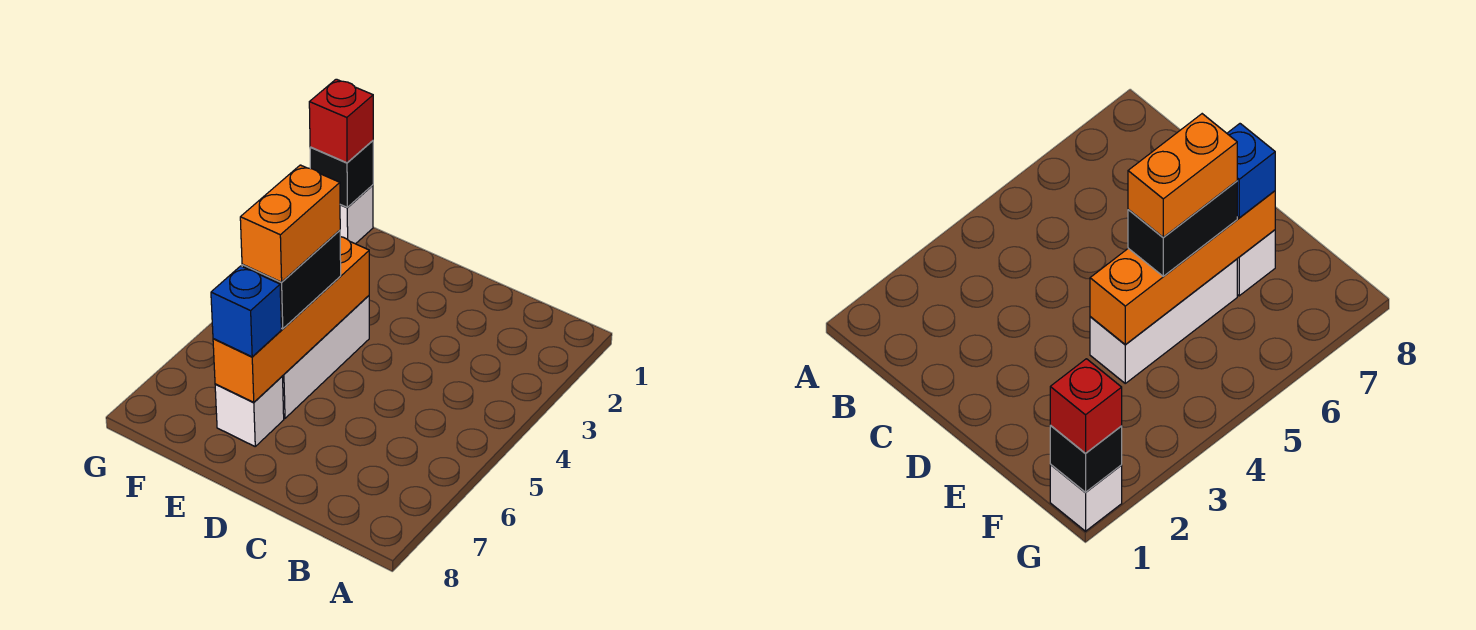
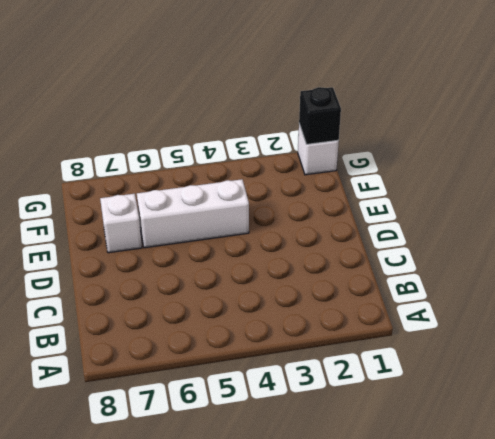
none -> orange 1x4 brick [213,237,369,402]
none -> black 1x2 brick [242,230,341,329]

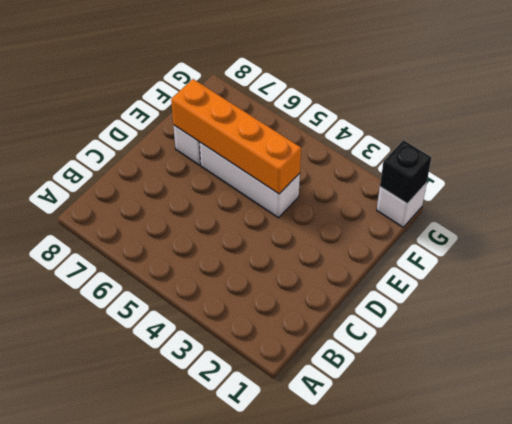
none -> black 1x2 brick [242,230,341,329]
none -> blue 1x1 brick [211,266,281,357]

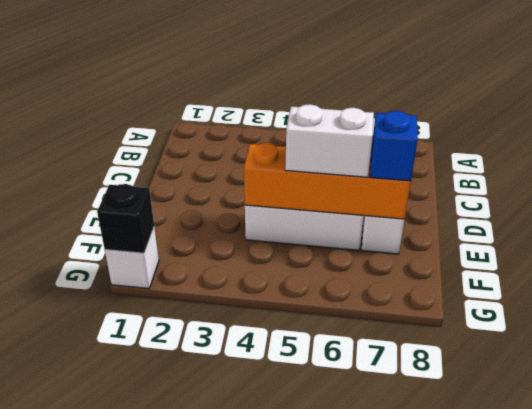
white 1x2 brick [285,104,374,177] -> black 1x2 brick [242,230,341,329]
none -> red 1x1 brick [309,79,373,163]
none -> orange 1x2 brick [240,165,340,282]

